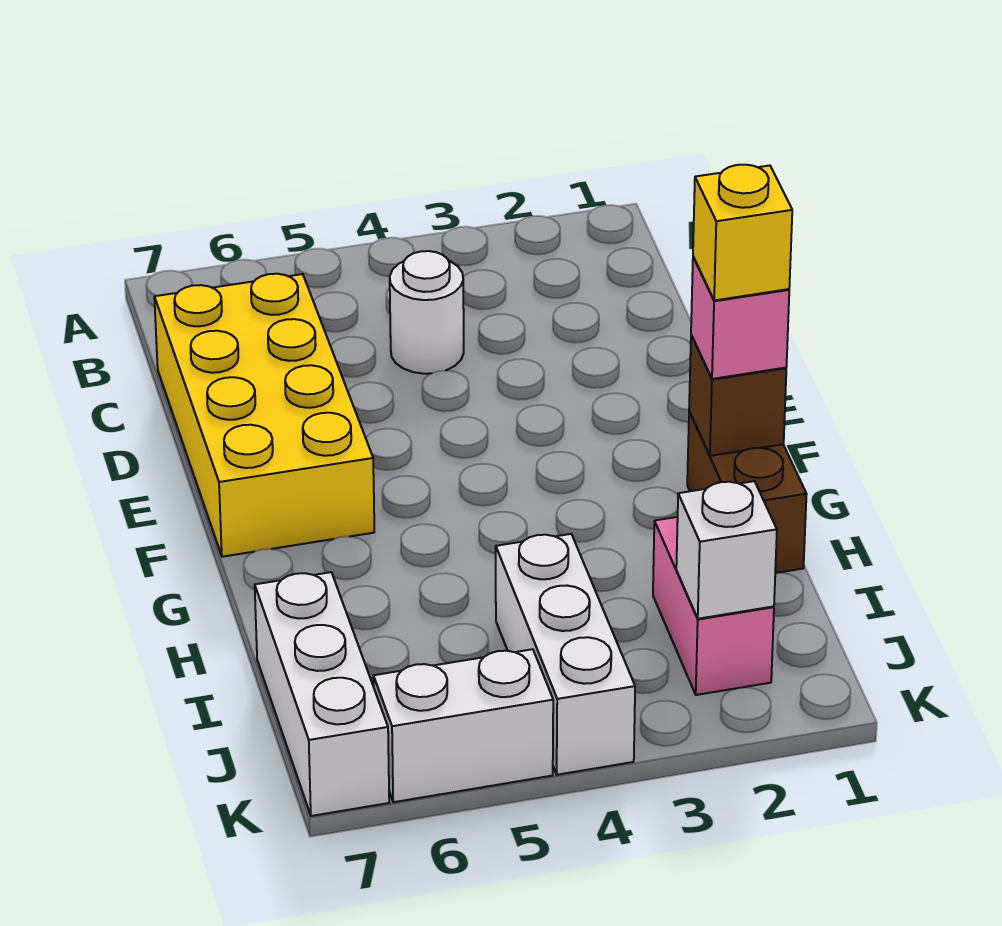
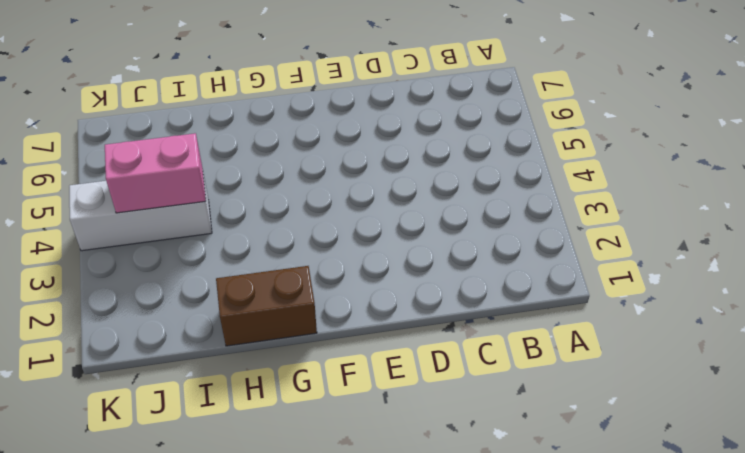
pink 1x2 brick [105,133,206,213] -> pink 1x2 brick moved to [653,517,774,695]
none -> white 1x1 round brick [390,251,464,374]
none -> yellow 2x4 brick [154,274,374,557]

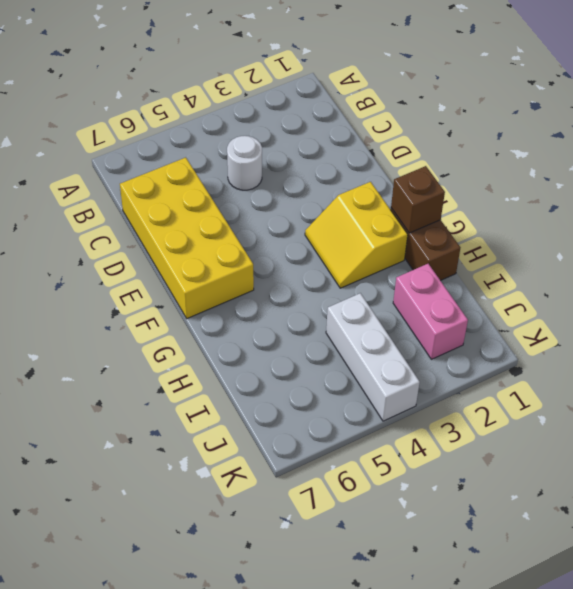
yellow 2x2 slope [305,182,408,288] -> none
none -> white 1x3 brick [255,572,389,816]
none -> white 1x2 brick [373,649,553,802]

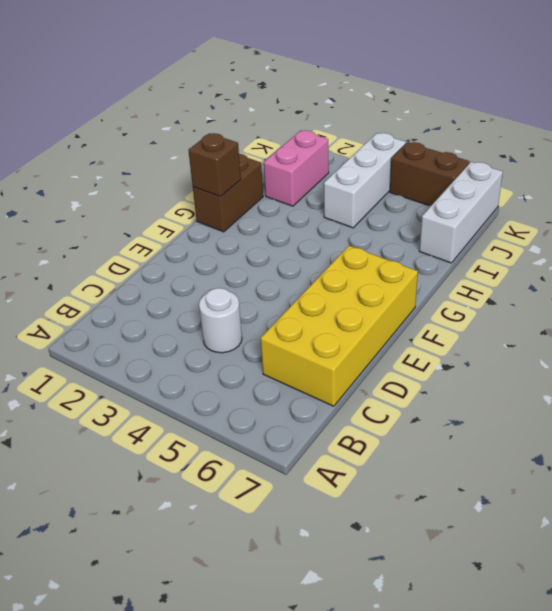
brown 1x2 brick [390,142,469,206] -> white 1x2 brick [373,649,553,802]
none -> white 1x1 brick [676,481,777,619]
none -> pink 1x1 brick [691,257,789,379]

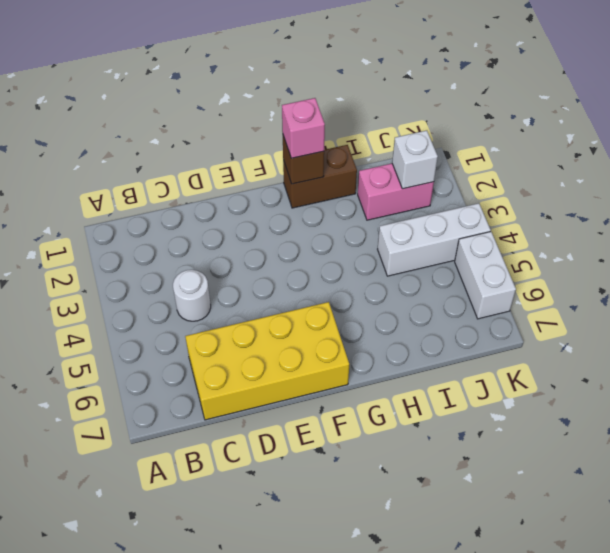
none -> white 1x3 brick [255,572,389,816]
none -> yellow 1x1 brick [693,165,792,301]

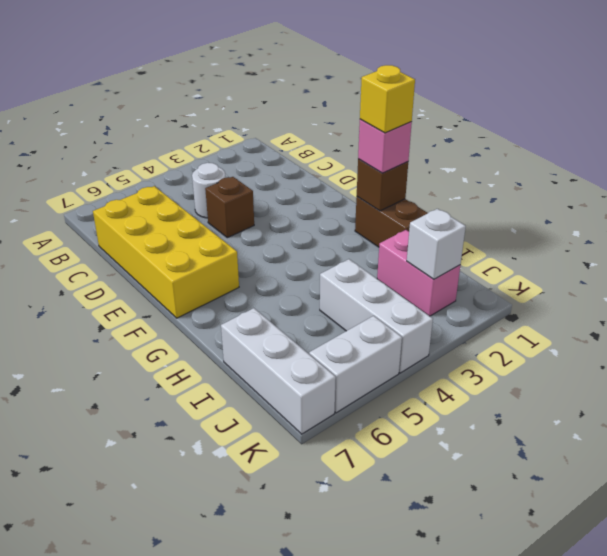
brown 1x1 brick [205,177,254,238] -> none

